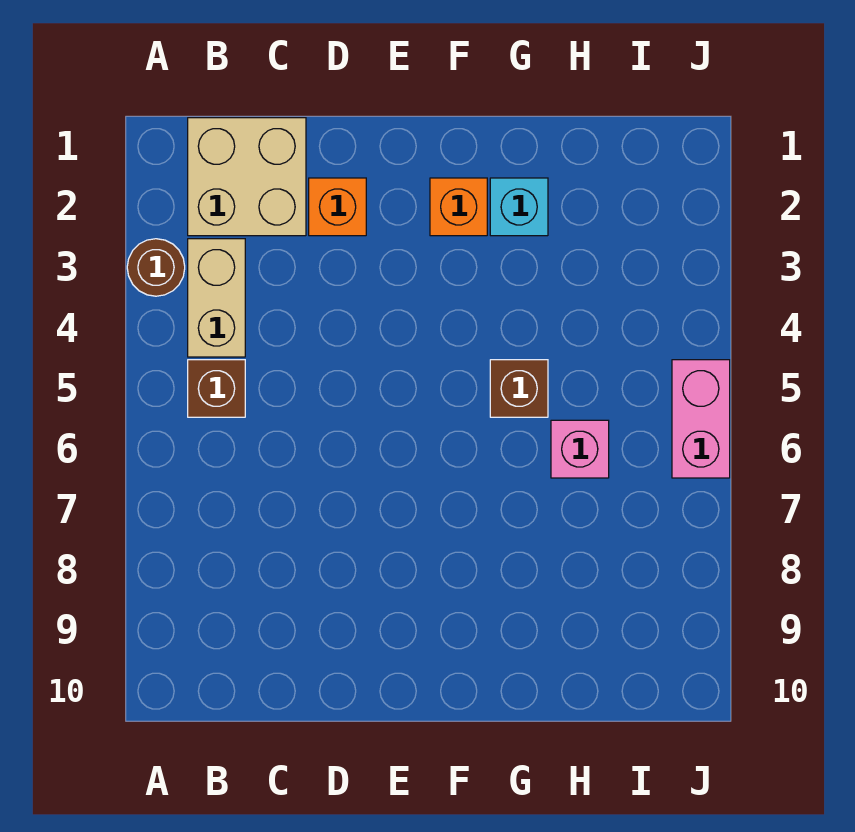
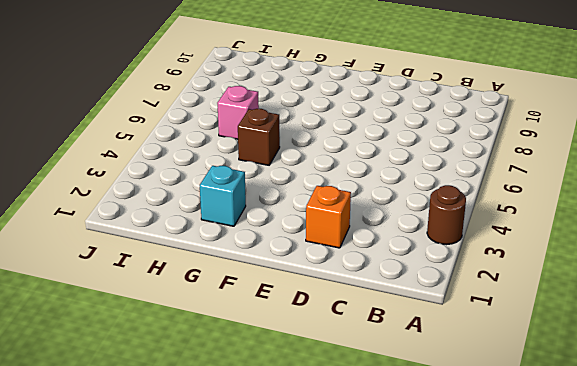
none -> tan 2x2 brick [188,118,306,236]
none -> tan 1x2 brick [188,239,245,357]

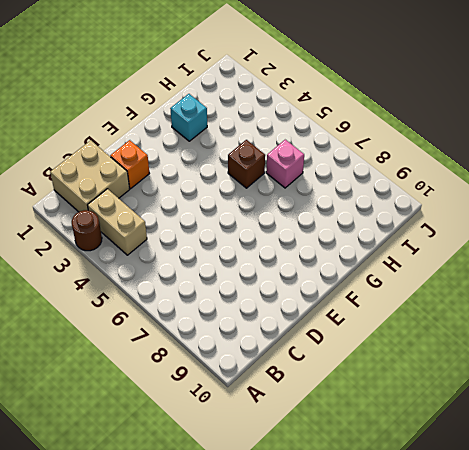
none -> brown 1x1 brick [188,360,245,417]
none -> orange 1x1 brick [430,178,487,236]

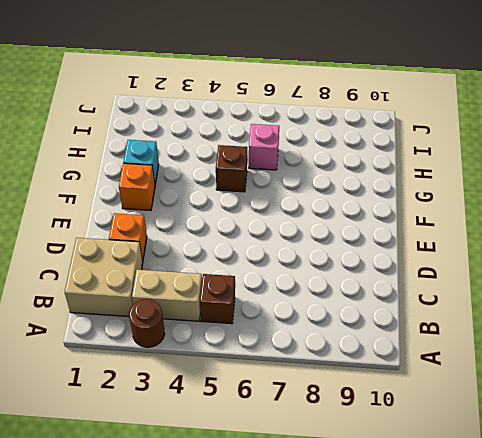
none -> pink 1x2 brick [672,360,730,478]

